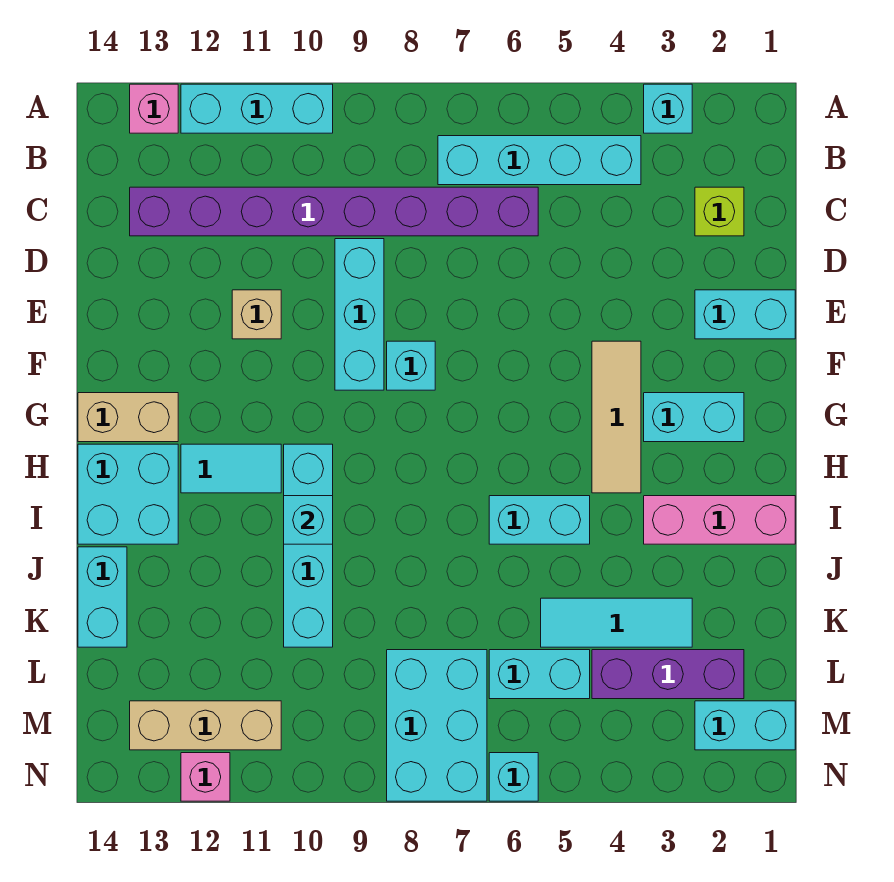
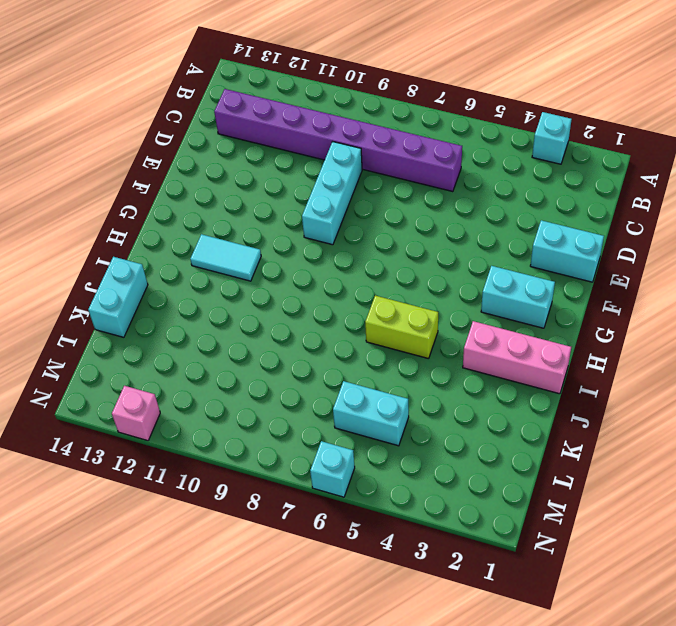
lime 1x2 brick [365,296,438,359] -> cyan 1x2 brick [489,496,590,544]
none -> cyan 1x3 brick [181,84,333,133]
none -> pink 1x1 brick [130,84,178,133]
none -> cyan 1x4 brick [438,136,641,185]

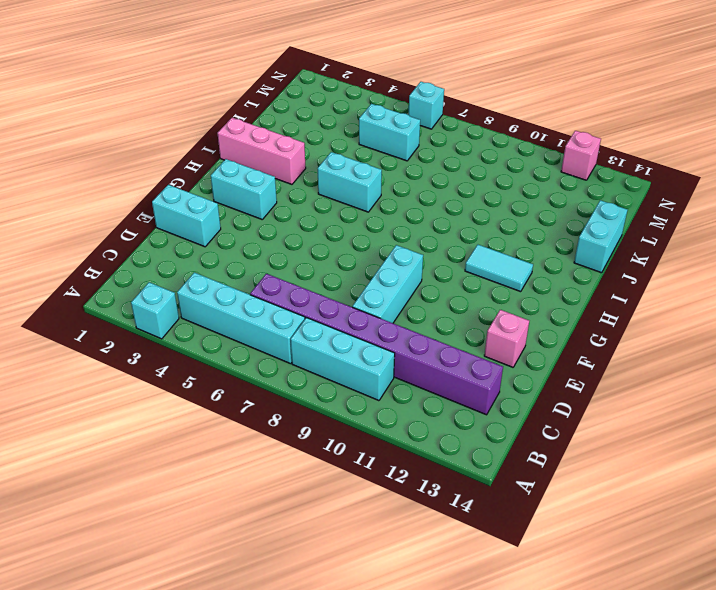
cyan 1x3 brick [291,318,395,401] -> cyan 1x3 brick moved to [181,84,333,133]
pink 1x1 brick [484,310,529,367] -> pink 1x1 brick moved to [130,84,178,133]
none -> lime 1x1 brick [695,187,744,236]
none -> tan 1x1 brick [232,290,281,339]
none -> tan 1x3 tile [592,341,641,493]

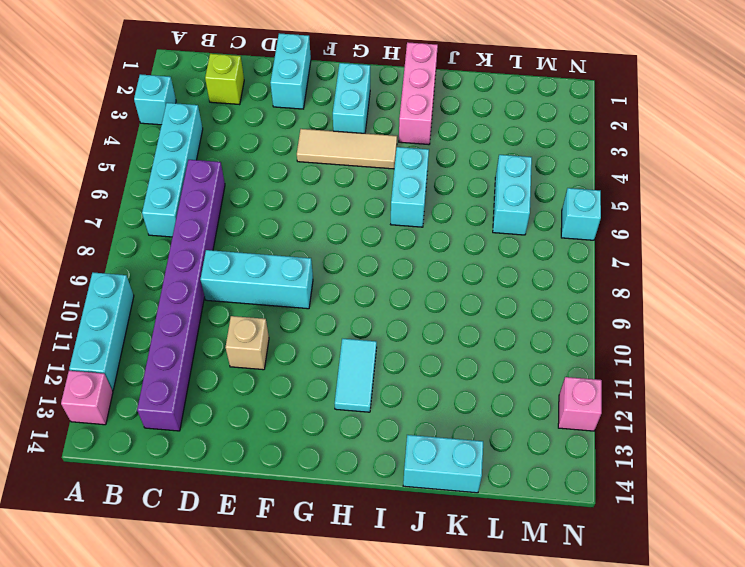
none -> cyan 1x1 brick [387,341,435,390]
none -> tan 1x2 brick [78,393,178,442]
none -> cyan 1x4 brick [284,444,333,647]

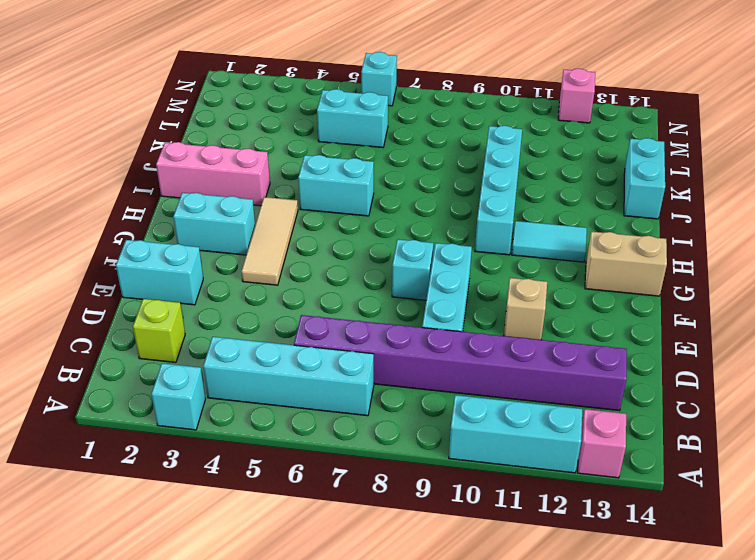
none -> cyan 2x2 brick [78,444,178,544]
none -> cyan 1x3 tile [541,598,692,647]
none -> purple 1x3 brick [592,650,744,699]

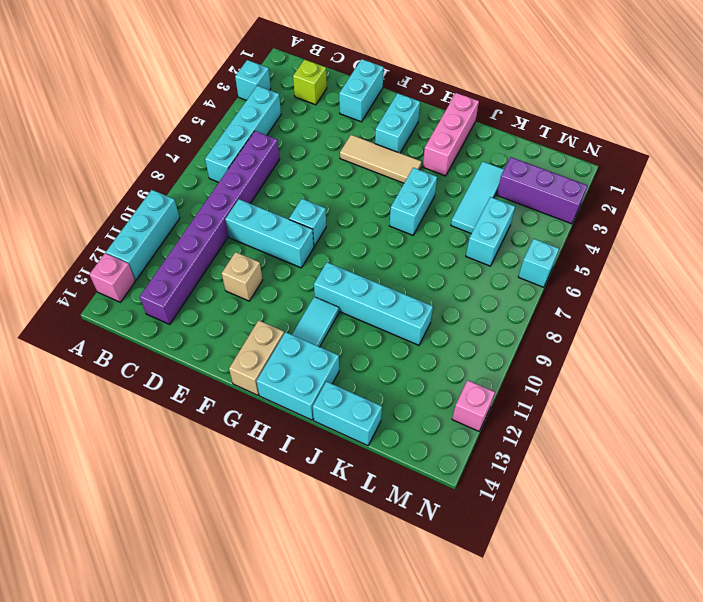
purple 1x3 brick [497,157,587,224] -> purple 1x3 brick turned to [592,650,744,699]
none -> cyan 2x3 brick [387,650,487,801]
none -> cyan 1x2 brick [695,701,795,750]
none -> tan 1x3 brick [130,701,281,750]

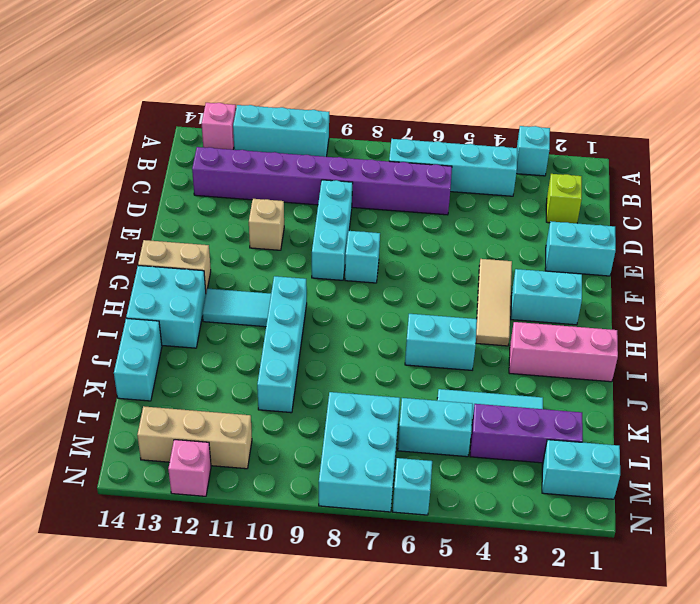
none -> cyan 1x1 brick [284,496,333,544]

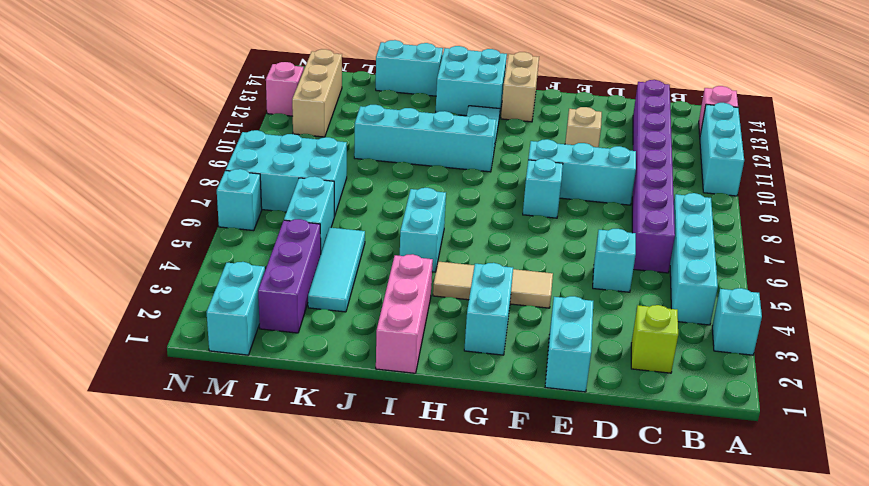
cyan 1x1 brick [593,229,636,292] -> cyan 1x1 brick moved to [284,496,333,544]

